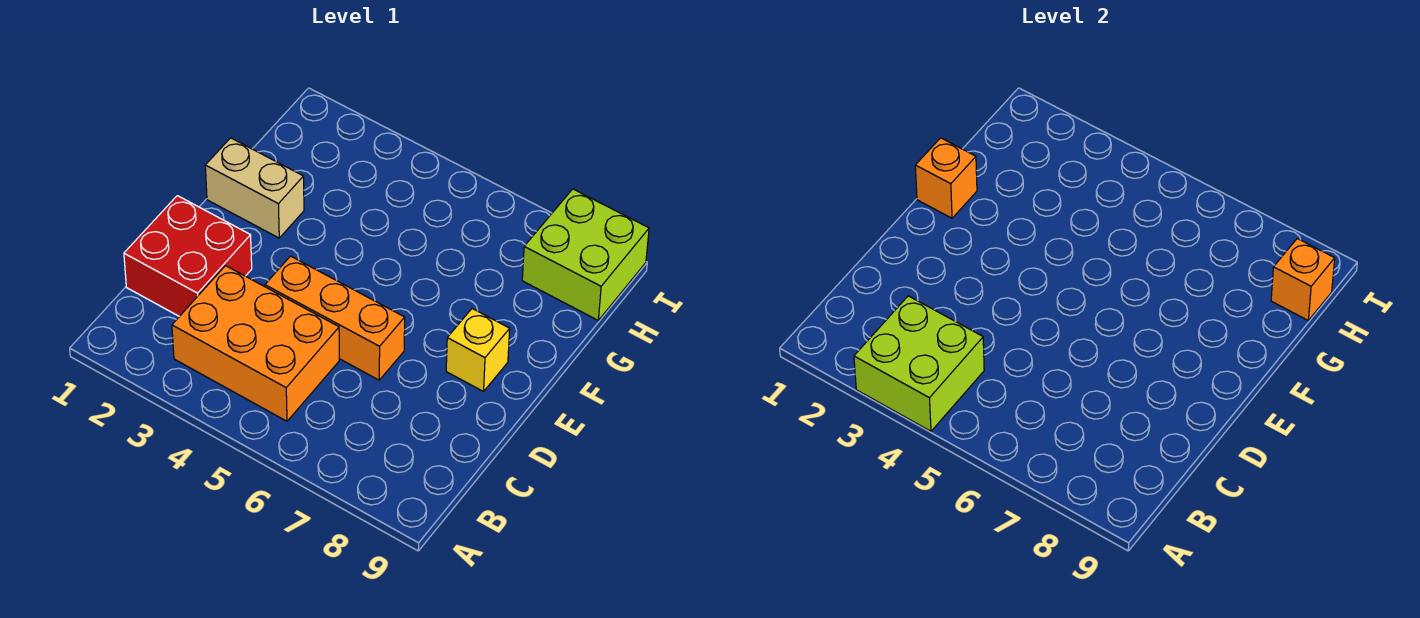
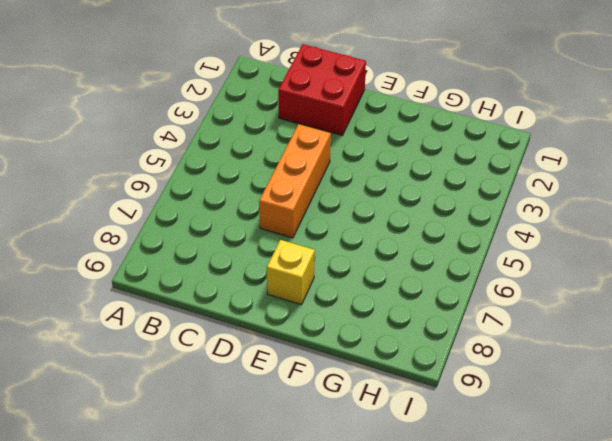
none -> orange 2x3 brick [172,266,339,421]
none -> tan 1x2 brick [205,138,304,238]

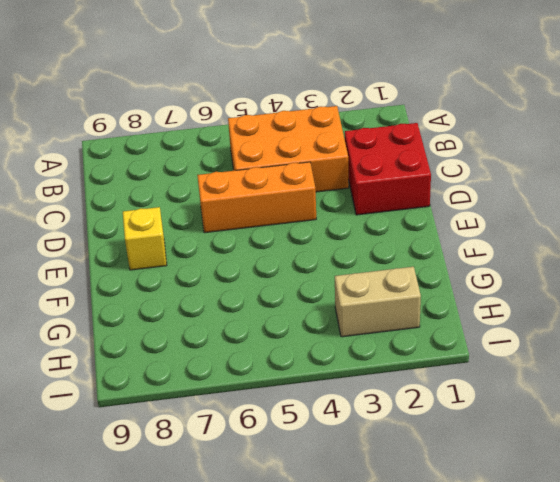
tan 1x2 brick [335,267,421,337] -> tan 1x2 brick moved to [205,138,304,238]
none -> lime 2x2 brick [522,189,649,320]
none -> lime 2x2 brick [854,296,984,431]

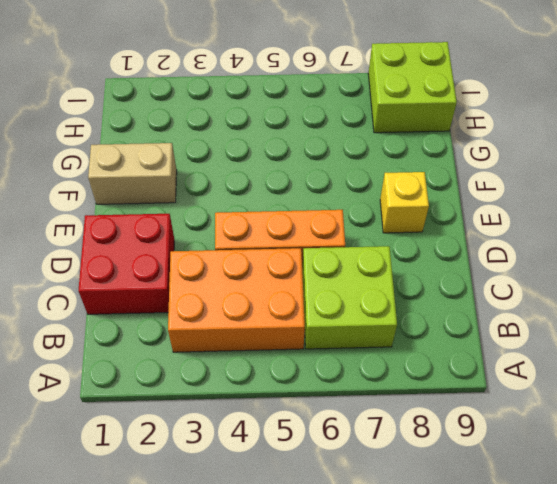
lime 2x2 brick [302,246,397,349] -> lime 2x2 brick moved to [854,296,984,431]
none -> orange 1x1 brick [915,138,977,218]
none -> orange 1x1 brick [1271,239,1335,320]

